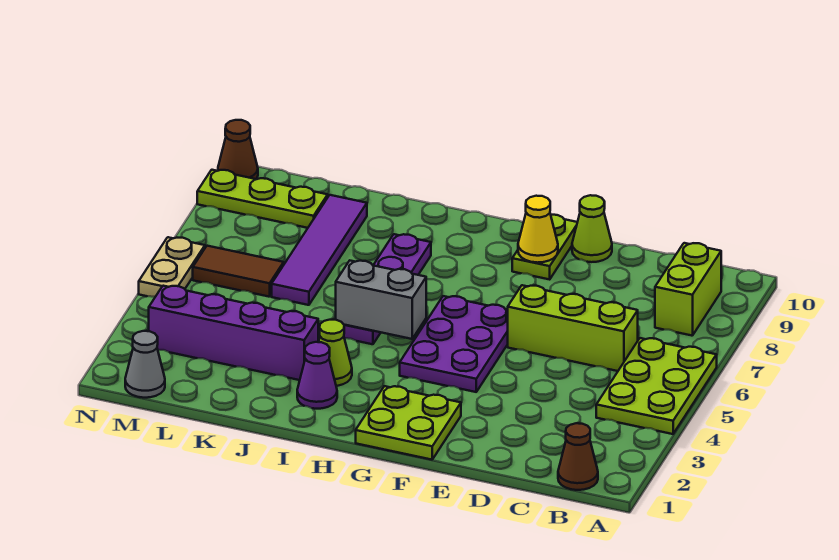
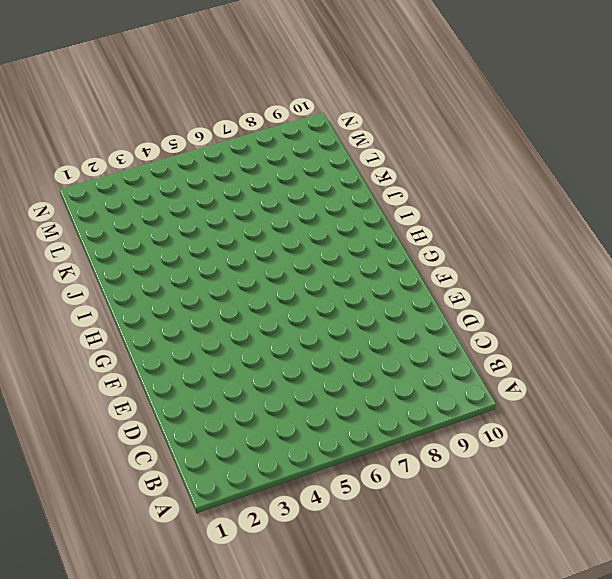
none -> lime 2x3 plate [596,338,717,434]
none -> brown 1x1 cone [558,423,598,490]
none -> lime 1x2 brick [655,243,721,336]

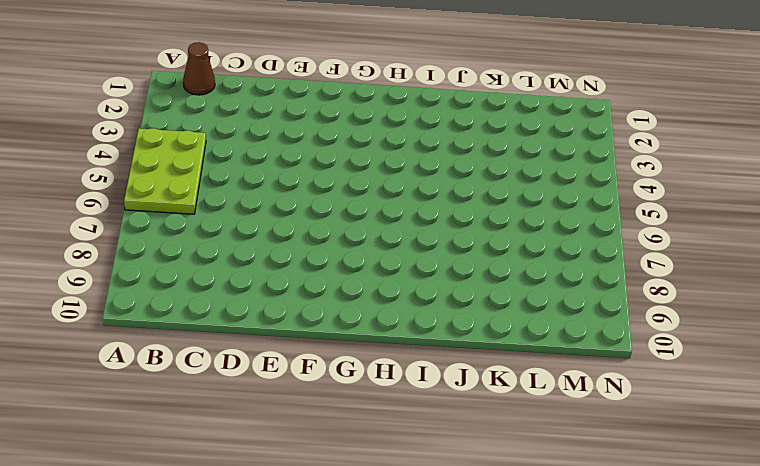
none -> lime 1x2 brick [655,243,721,336]
none -> lime 1x3 brick [508,285,638,371]
none -> lime 1x1 cone [572,195,612,262]

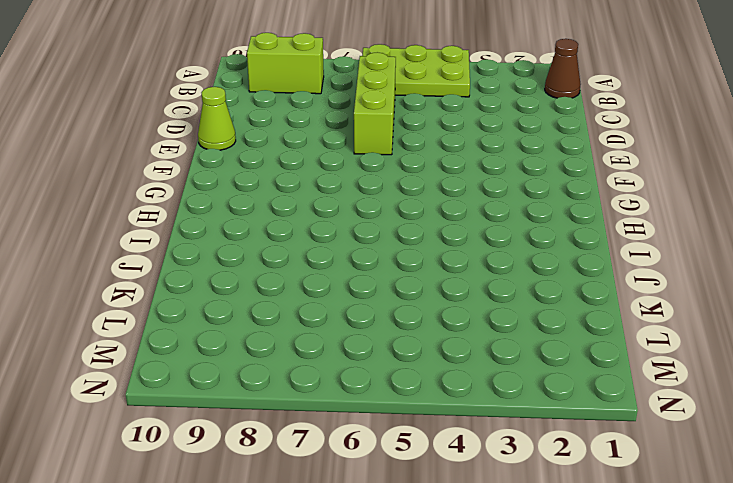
none -> lime 2x2 plate [356,386,461,460]
none -> purple 2x3 plate [400,296,508,392]
none -> lime 1x2 plate [512,215,577,279]

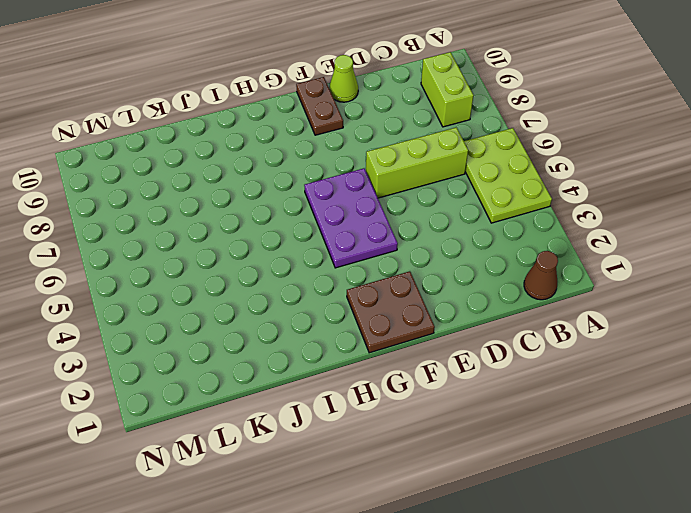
brown 2x2 plate [347,271,435,353] -> lime 2x2 plate [356,386,461,460]
brown 1x2 plate [296,77,343,135] -> lime 1x2 plate [512,215,577,279]
none -> purple 1x1 cone [297,342,337,409]
none -> lime 1x1 cone [319,320,352,386]
none -> purple 1x4 plate [344,234,431,344]

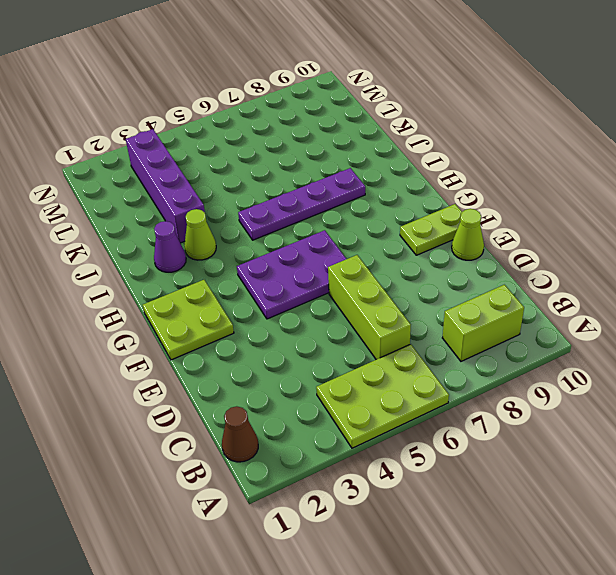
none -> purple 1x4 tile [272,195,367,305]
none -> brown 1x2 tile [193,246,284,297]
none -> lime 1x3 plate [197,170,328,228]

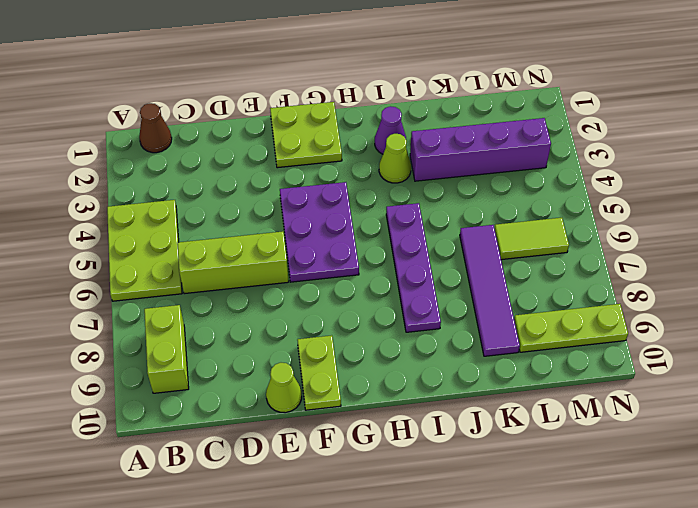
lime 1x2 tile [494,218,569,260] -> brown 1x2 tile [193,246,284,297]
none -> grey 1x1 cone [125,331,165,398]
none -> tan 1x2 plate [139,237,205,297]
none -> brown 1x1 cone [218,120,258,179]

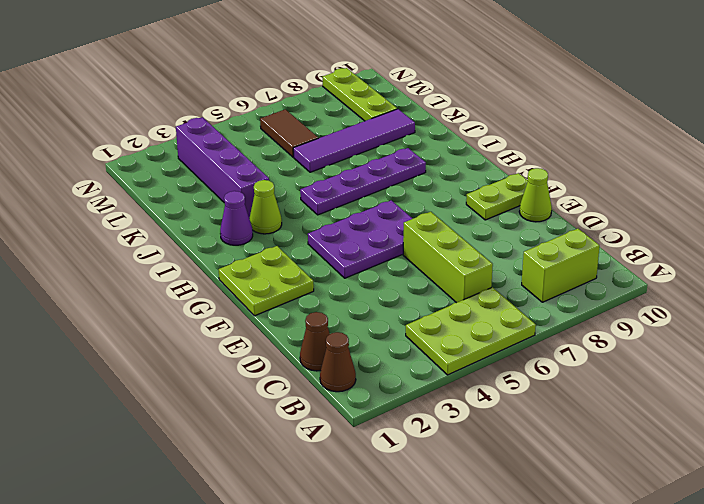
brown 1x1 cone [300,312,330,371] -> brown 1x1 cone moved to [218,120,258,179]
none -> grey 1x1 cone [125,331,165,398]
none -> tan 1x2 plate [139,237,205,297]
none -> yellow 1x1 cone [518,196,558,263]

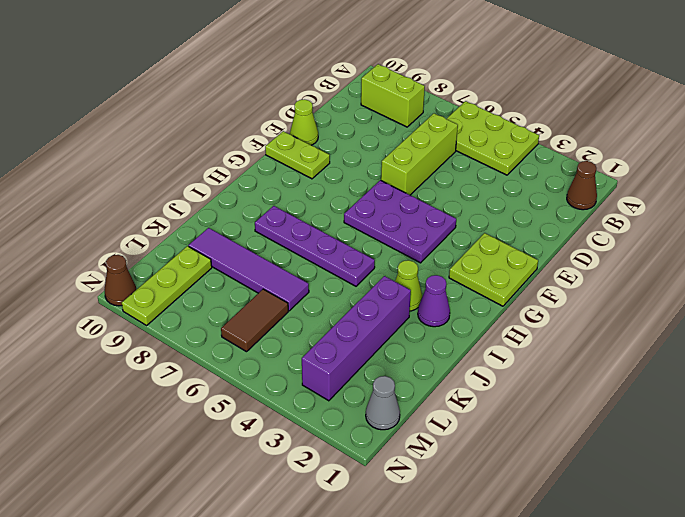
none -> tan 1x2 plate [139,237,205,297]
none -> yellow 1x1 cone [518,196,558,263]
none -> grey 1x2 brick [336,261,426,339]

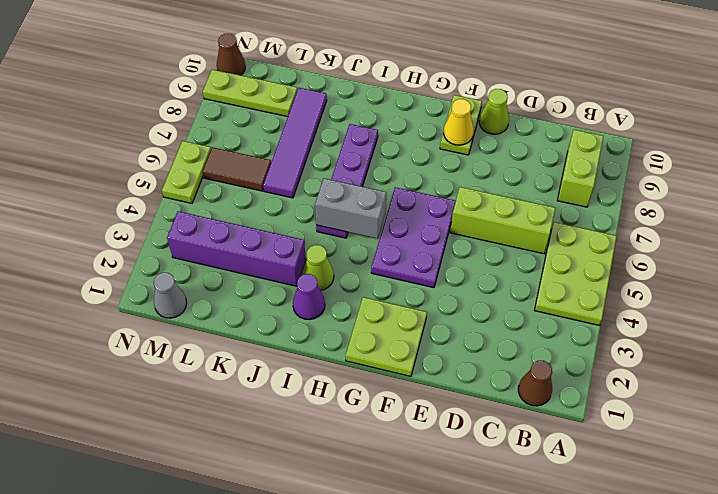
lime 1x2 plate [162,141,211,203] -> tan 1x2 plate [139,237,205,297]

